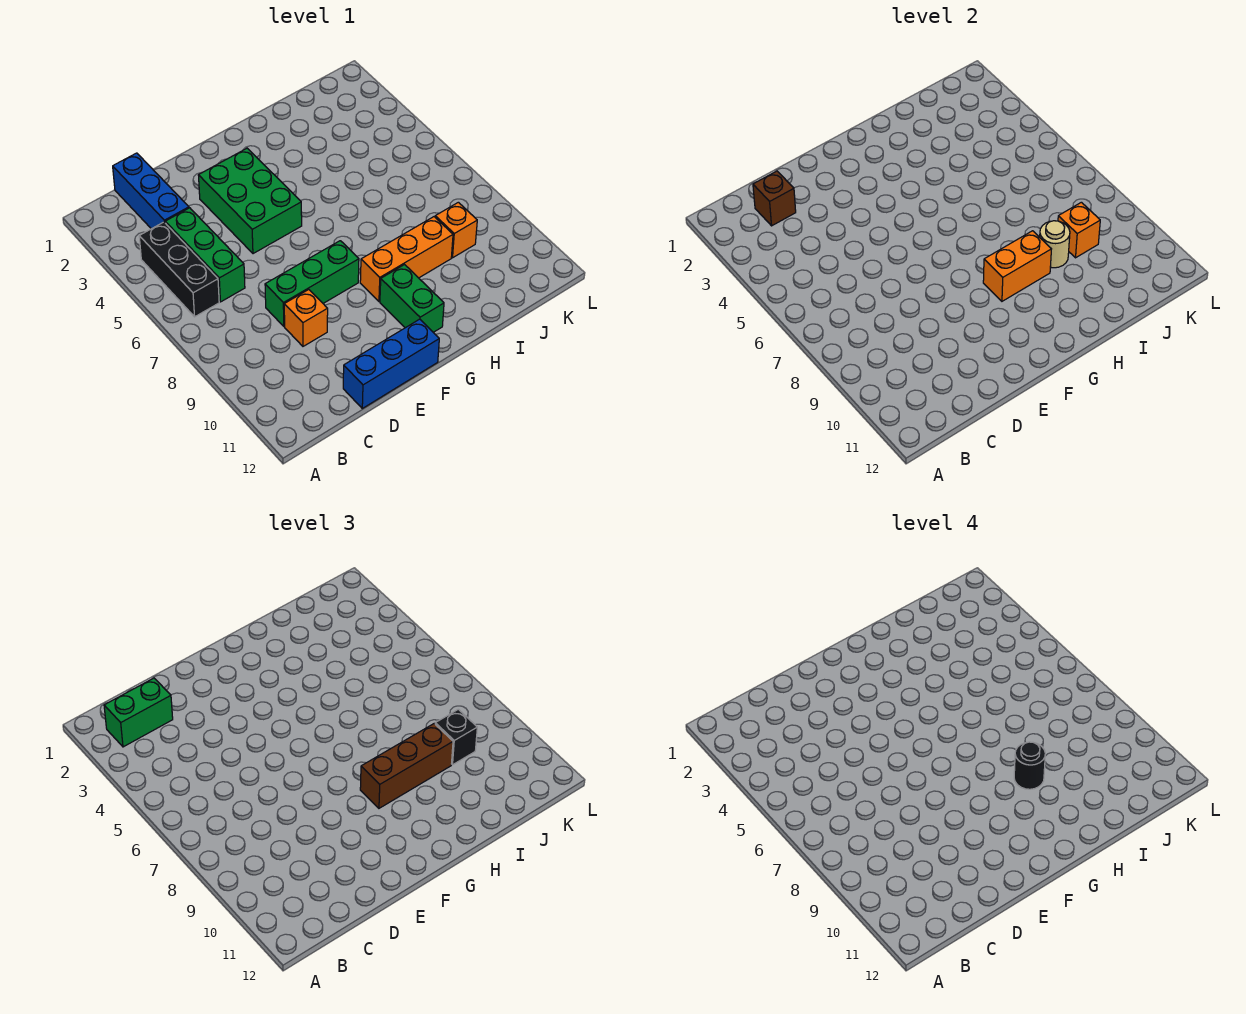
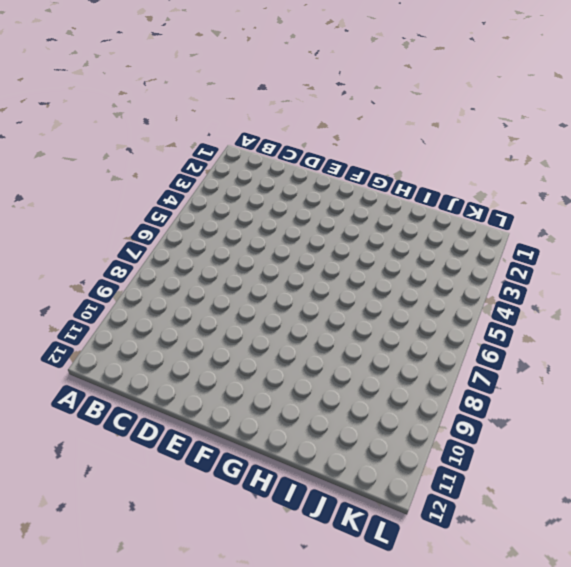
none -> black 1x3 brick [139,222,219,317]
none -> blue 1x3 brick [113,153,189,229]
none -> green 1x3 brick [165,208,245,302]

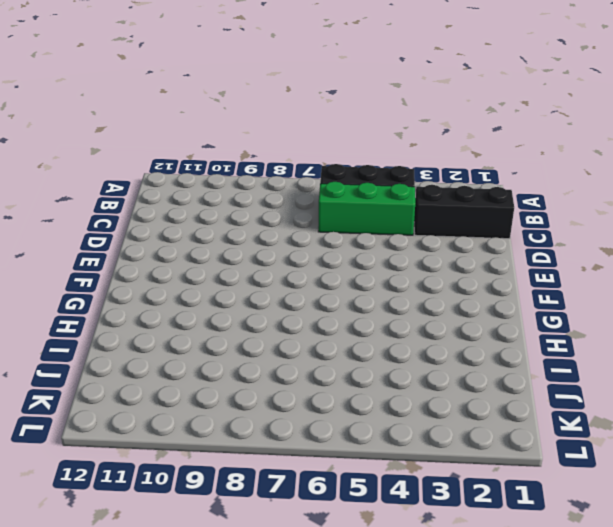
black 1x3 brick [414,185,514,239] -> blue 1x3 brick [113,153,189,229]
none -> green 1x3 brick [265,241,359,326]
none -> orange 1x1 brick [284,290,328,346]
none -> blue 1x3 brick [343,319,439,408]

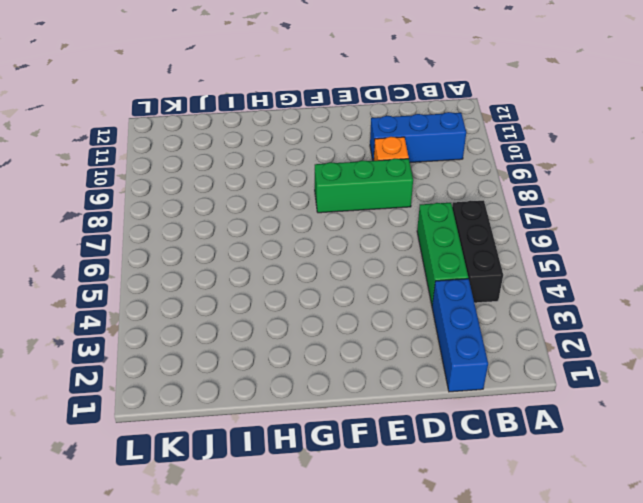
blue 1x3 brick [370,112,466,162] -> blue 1x3 brick moved to [343,319,439,408]
none -> green 2x3 brick [198,148,302,254]
none -> orange 1x3 brick [360,217,453,301]
none -> green 1x2 brick [380,265,444,332]

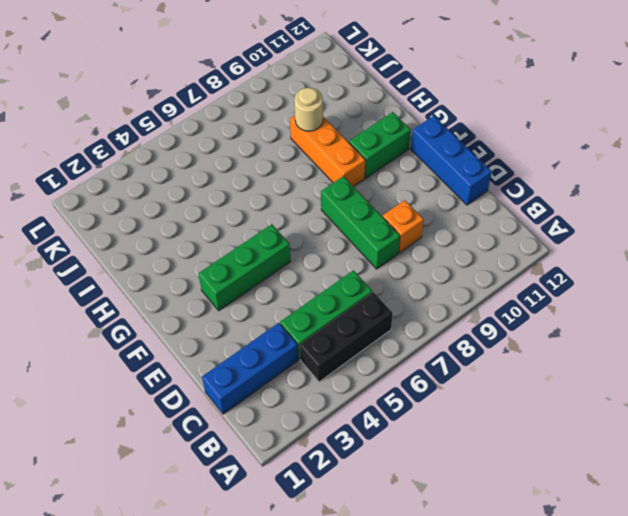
green 1x3 brick [198,224,291,311] -> green 2x3 brick [198,148,302,254]
none -> orange 1x1 brick [435,202,477,258]
none -> brown 1x1 brick [753,171,796,226]
none -> orange 1x2 brick [983,231,1051,301]

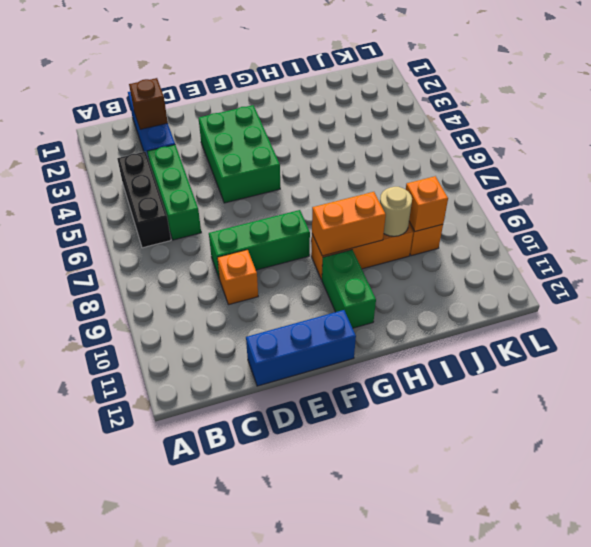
none -> green 1x2 brick [104,678,173,747]
none -> brown 1x3 brick [360,724,453,808]
none -> black 1x1 brick [435,709,477,765]

